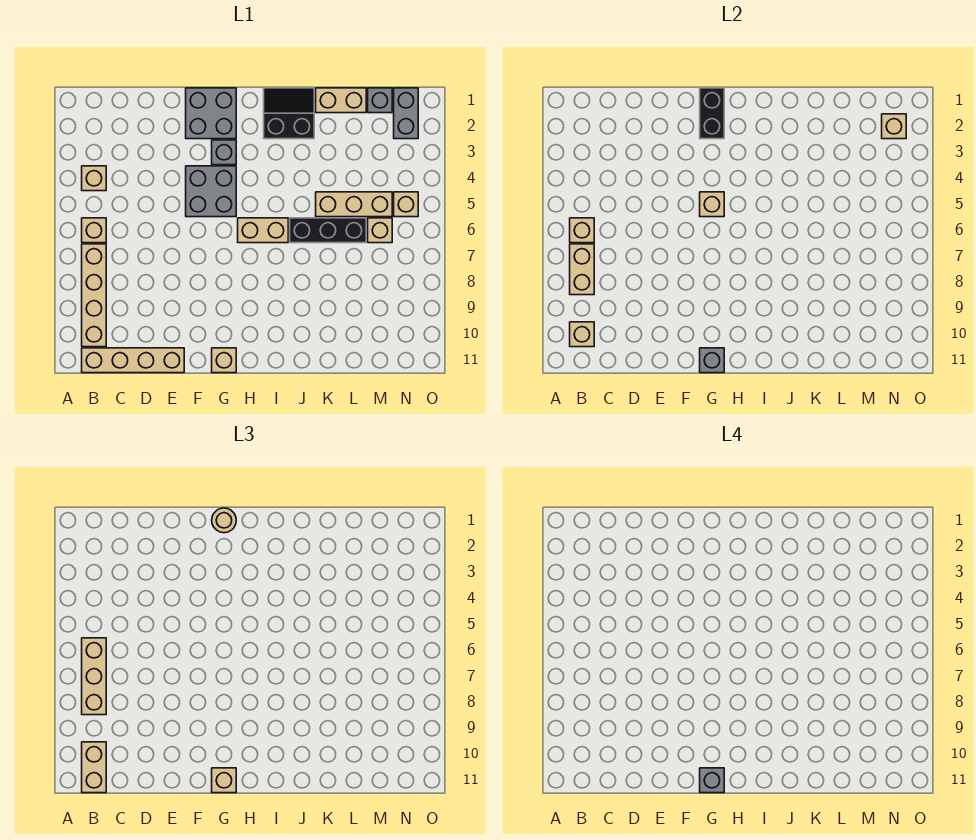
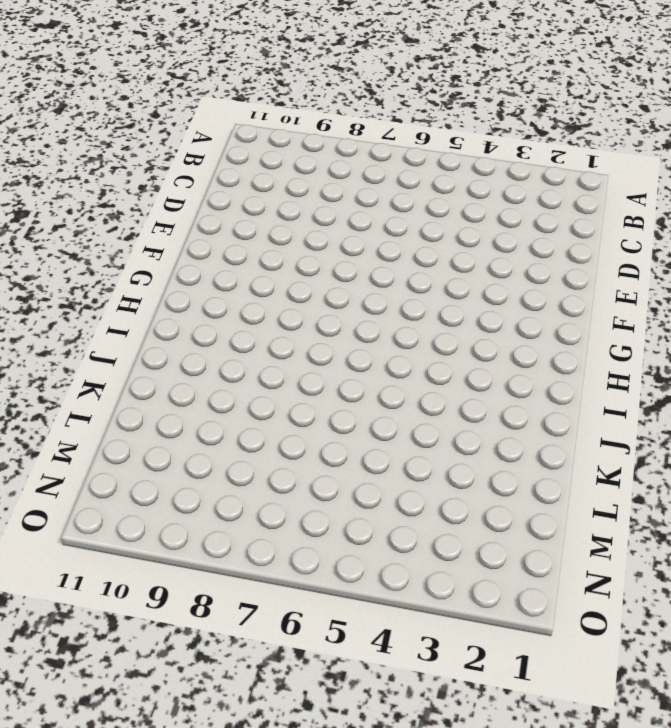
none -> tan 1x1 brick [82,166,106,191]
none -> tan 1x1 brick [82,218,106,243]
none -> tan 1x4 brick [82,244,106,347]

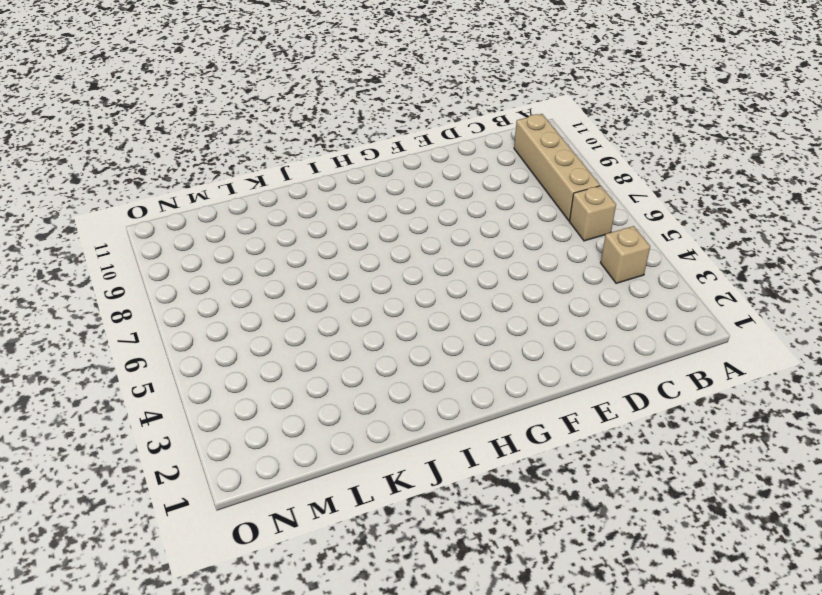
none -> tan 1x4 brick [82,348,184,373]
none -> grey 2x2 brick [186,88,236,139]
none -> grey 2x2 brick [186,166,236,217]

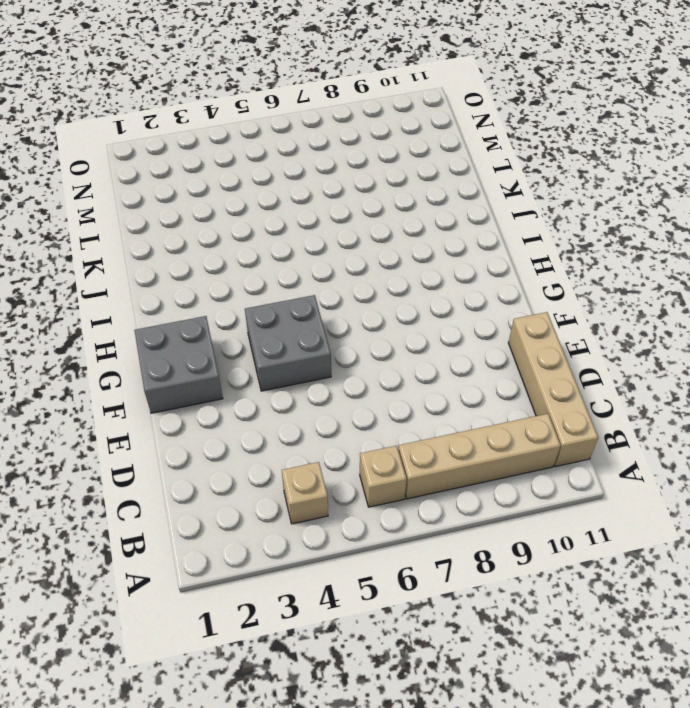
none -> grey 1x1 brick [212,140,236,165]
none -> tan 1x1 brick [212,348,236,373]
none -> tan 1x2 brick [238,218,288,243]

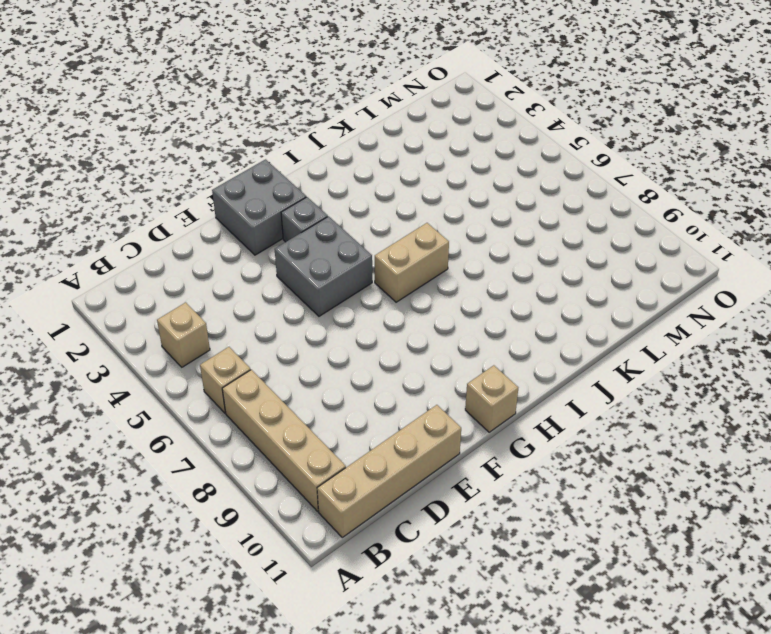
none -> black 2x2 slope [264,88,314,139]
none -> black 1x3 brick [290,218,366,243]
none -> tan 1x2 brick [316,88,366,113]

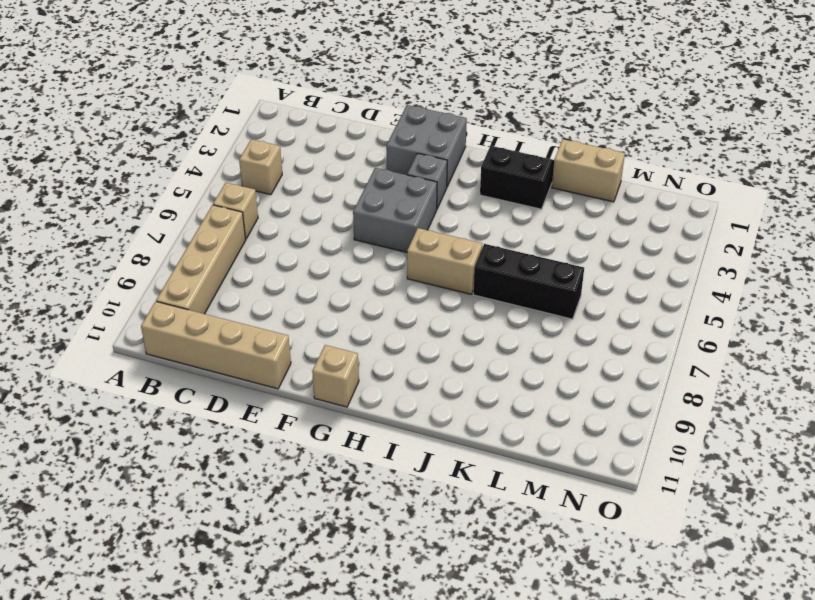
none -> tan 1x3 brick [316,192,392,217]
none -> grey 1x1 brick [368,88,392,113]
none -> tan 1x1 brick [368,218,392,243]

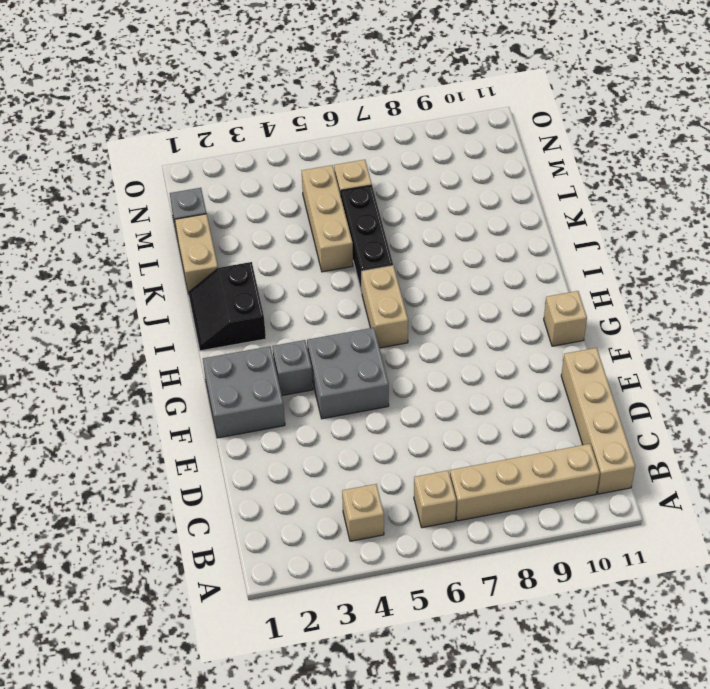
none -> grey 1x2 brick [394,88,418,139]
none -> tan 1x1 brick [394,192,418,217]
none -> tan 1x1 brick [570,218,594,243]

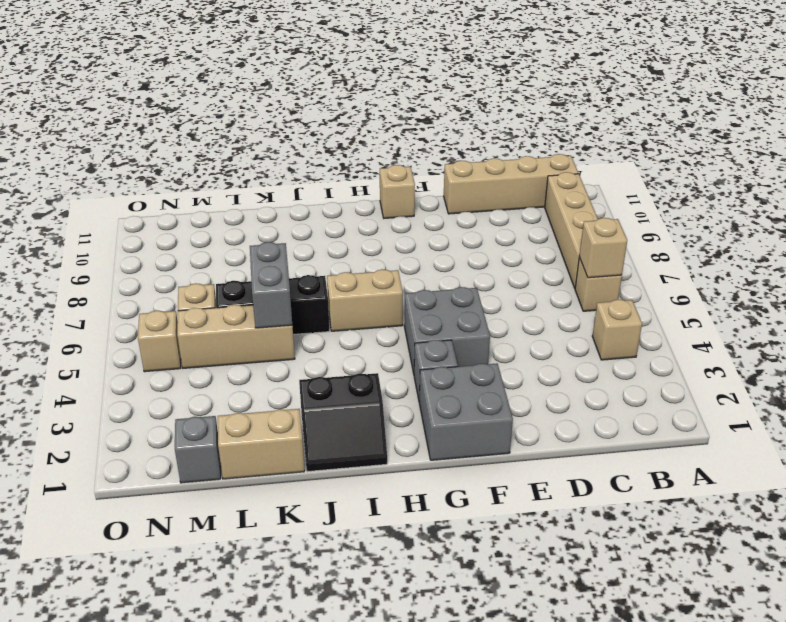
grey 1x2 brick [250,242,292,328] -> grey 1x2 brick moved to [394,88,418,139]
none -> tan 1x2 brick [570,244,594,295]
none -> tan 1x1 brick [570,322,594,347]
none -> black 1x2 brick [700,88,724,139]

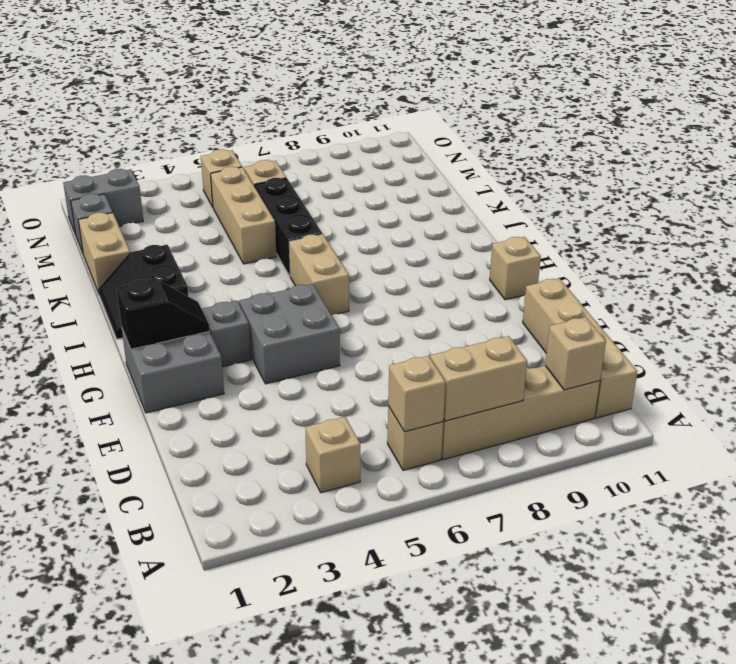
black 1x2 slope [116,279,209,349] -> black 1x2 brick [700,88,724,139]
none -> tan 1x1 brick [700,192,724,217]
none -> grey 1x1 brick [700,348,724,373]
none -> tan 1x1 brick [882,114,906,139]

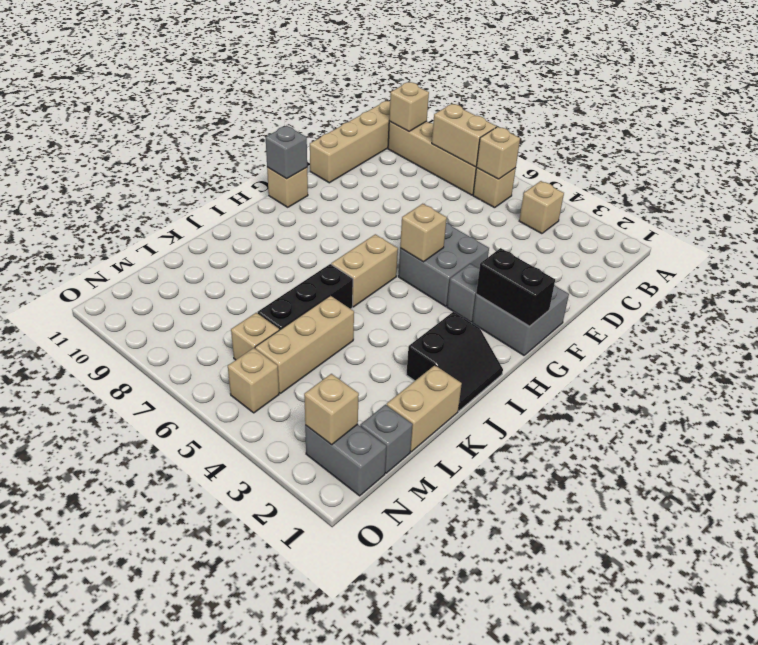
none -> tan 1x3 brick [82,638,106,715]
none -> tan 1x2 brick [82,742,106,793]
none -> tan 1x1 round brick [212,508,236,533]

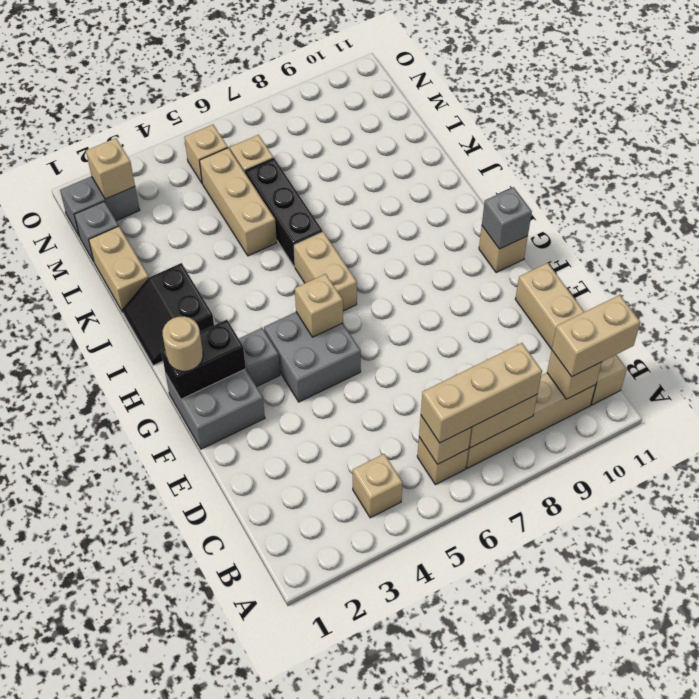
none -> tan 1x1 brick [212,768,236,793]
none -> grey 1x1 brick [700,768,724,793]

